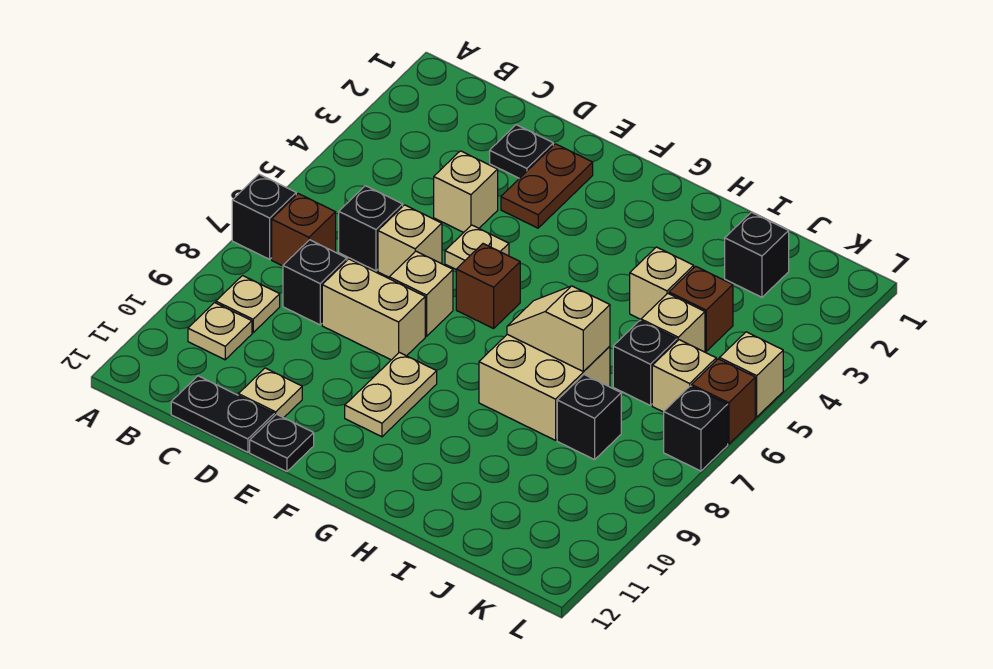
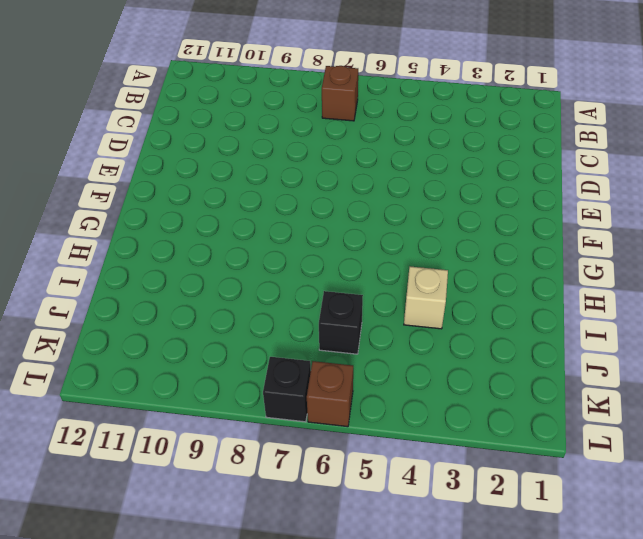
none -> black 1x1 brick [232,174,296,259]
none -> tan 1x1 plate [216,276,280,333]
none -> tan 1x1 plate [188,303,252,360]
none -> black 1x1 brick [339,186,403,271]

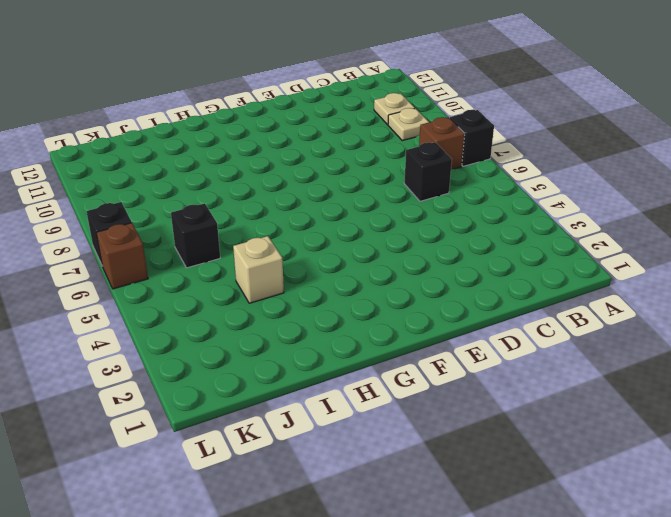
none -> black 1x1 brick [283,240,347,325]
none -> black 1x2 plate [171,376,274,452]
none -> black 1x1 plate [490,125,553,178]
none -> tan 1x1 brick [434,151,498,232]

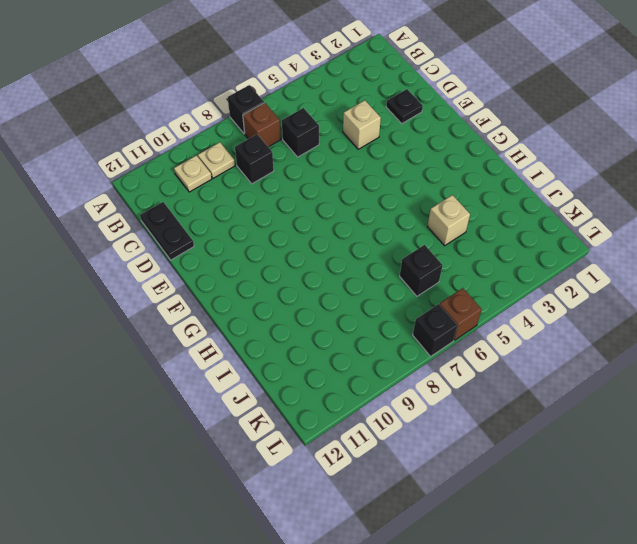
none -> tan 1x1 brick [378,205,442,277]
none -> tan 1x2 brick [322,259,425,360]
none -> tan 1x1 plate [238,368,302,418]
none -> brown 1x2 plate [501,144,593,228]

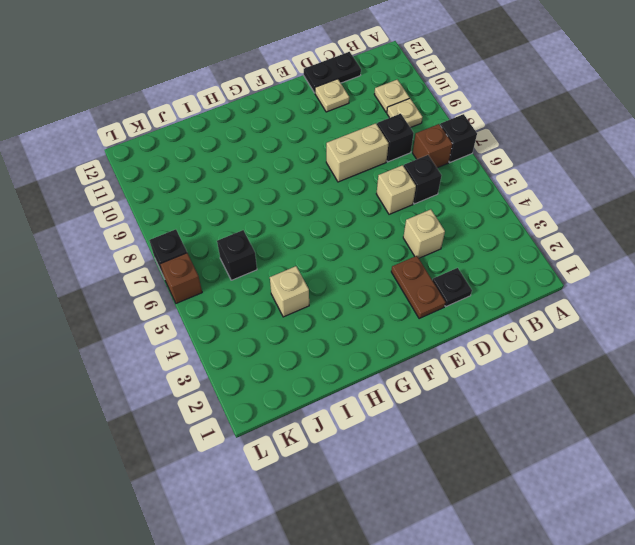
none -> tan 1x1 plate [445,225,509,269]
none -> tan 1x1 brick [389,251,453,336]
none -> black 1x1 plate [250,414,314,471]
none -> brown 1x1 brick [456,244,520,329]

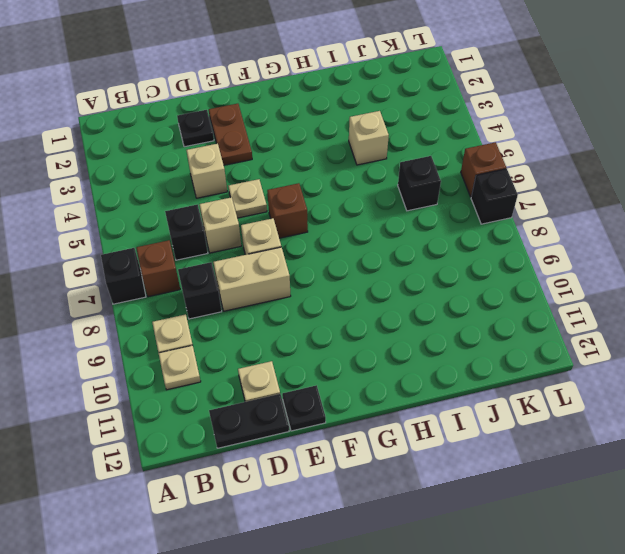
none -> tan 1x2 plate [345,352,437,437]
none -> tan 2x2 brick [479,334,610,440]
none -> black 1x1 brick [725,212,789,297]
none -> brown 1x1 brick [669,266,733,351]

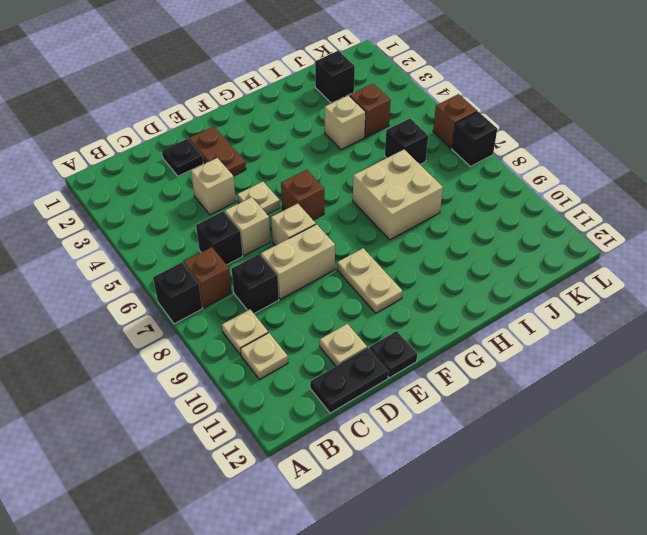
none -> tan 1x1 brick [641,293,705,352]
none -> black 1x1 brick [557,375,621,460]
none -> tan 1x1 brick [652,340,716,412]
none -> tan 1x1 brick [719,332,783,417]

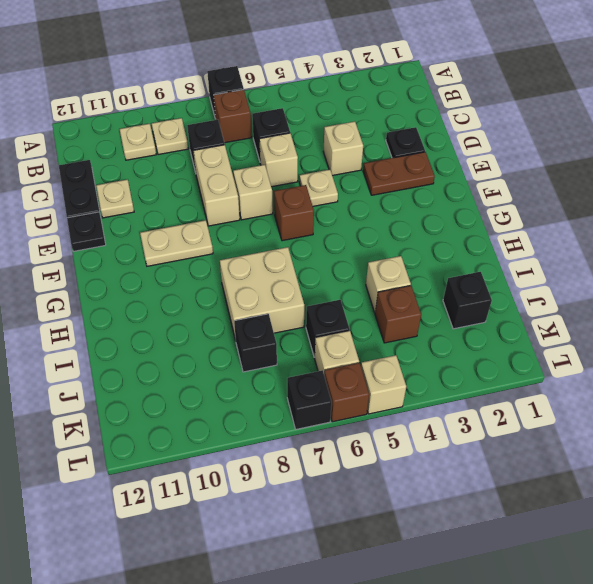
none -> tan 1x1 brick [641,293,705,352]
none -> tan 1x2 slope [507,286,610,372]

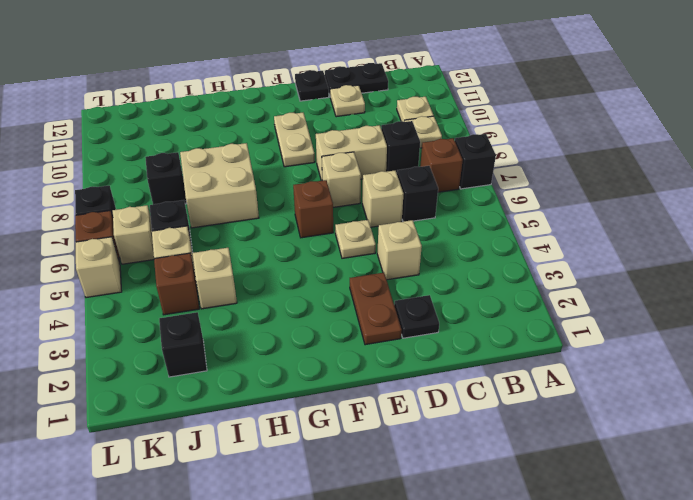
none -> tan 1x2 slope [507,286,610,372]

